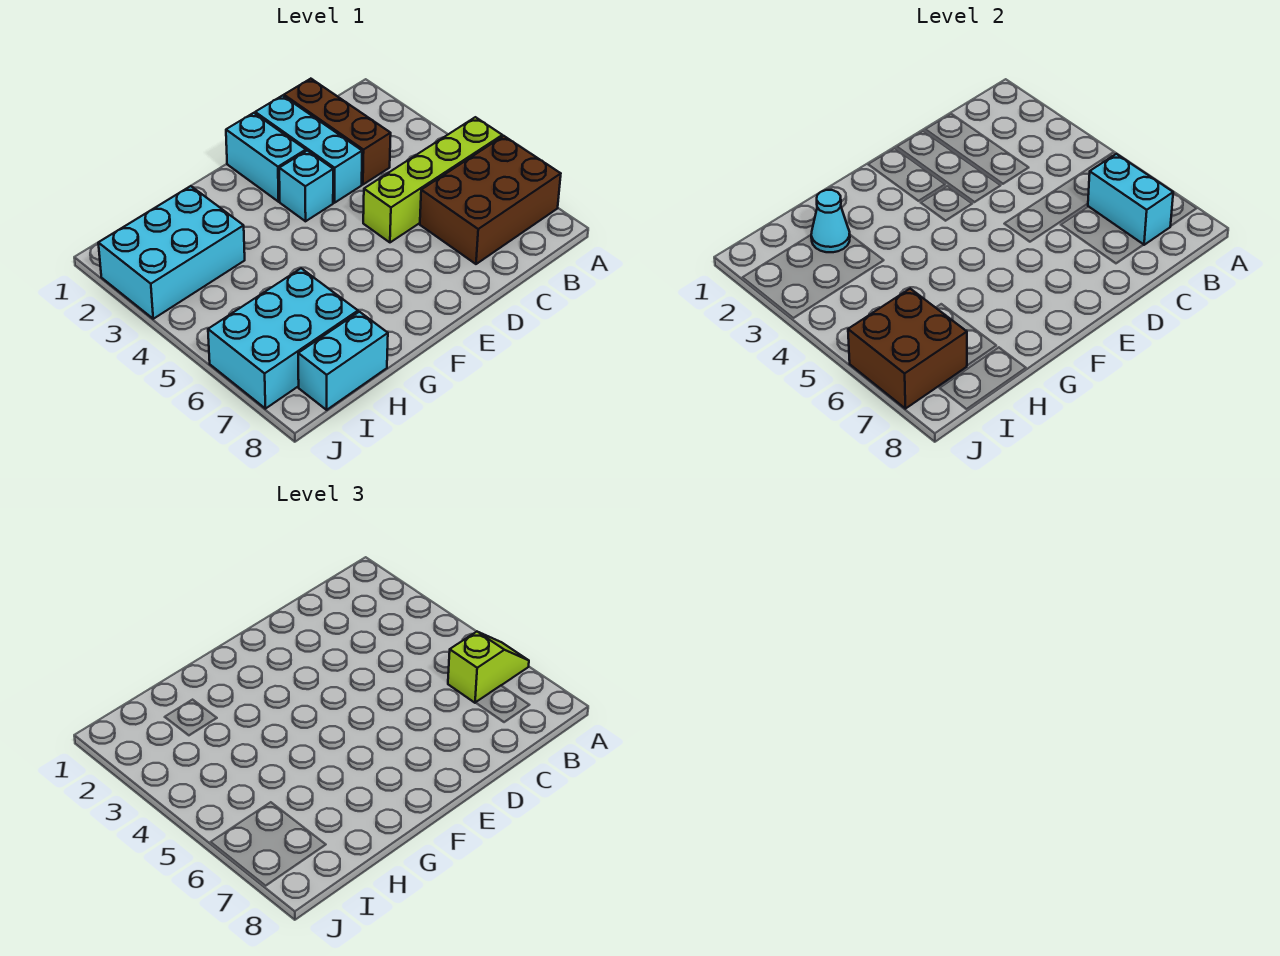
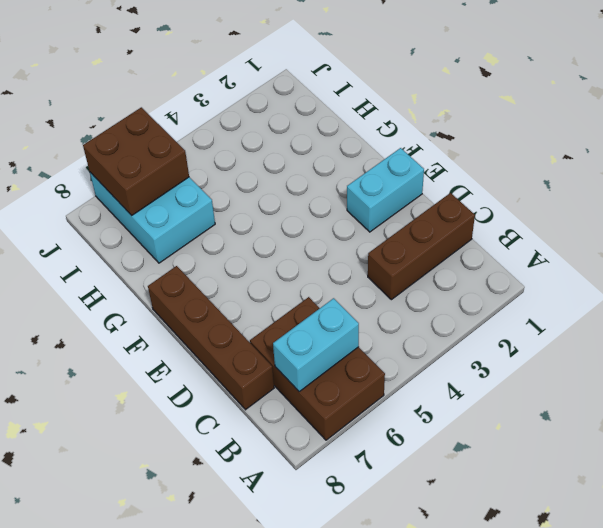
brown 1x4 brick [148,266,274,410] -> none
none -> lime 1x4 brick [363,117,502,242]
none -> cyan 1x3 brick [255,96,362,203]
none -> cyan 1x1 brick [279,151,333,221]

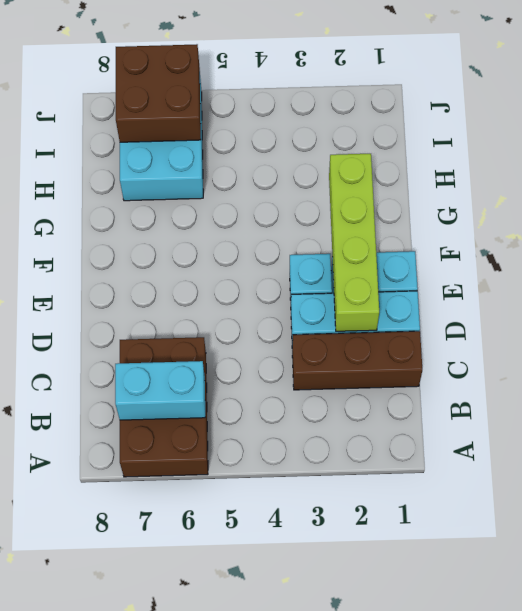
lime 1x4 brick [329,154,379,331] -> lime 1x4 brick moved to [363,117,502,242]
none -> cyan 2x3 brick [98,186,245,319]
none -> cyan 1x2 brick [298,312,388,410]
none -> cyan 1x1 cone [811,190,850,252]

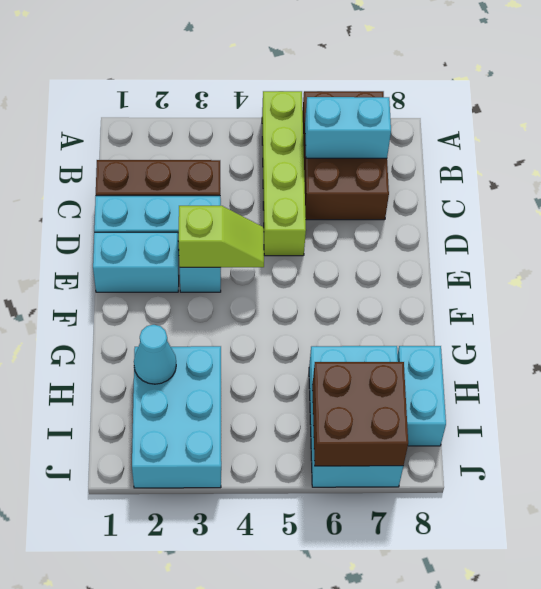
lime 1x2 slope [179,206,264,268] -> lime 1x2 slope turned to [448,632,529,703]

